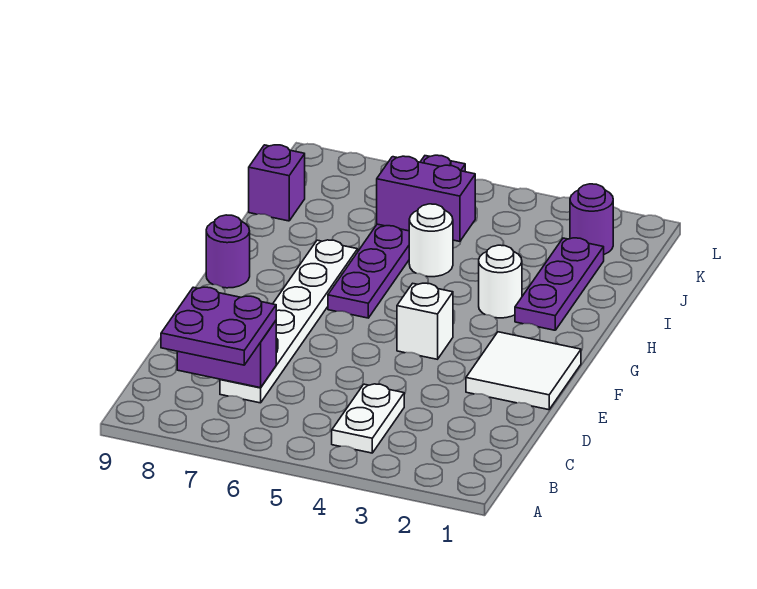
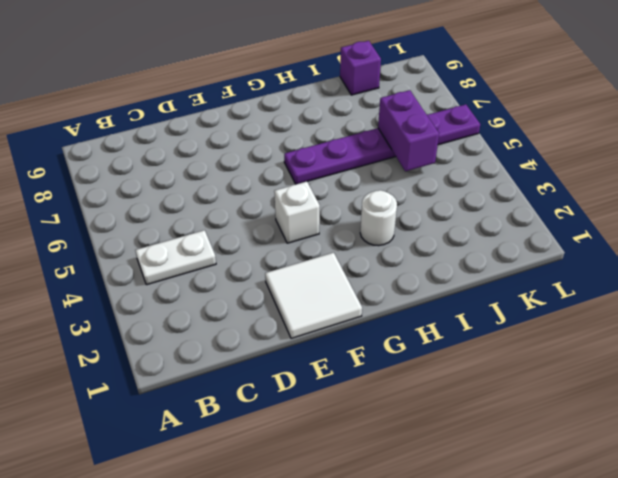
none -> white 1x6 plate [220,240,358,403]
none -> purple 1x1 round brick [206,215,250,288]
none -> purple 1x3 plate [515,238,604,330]

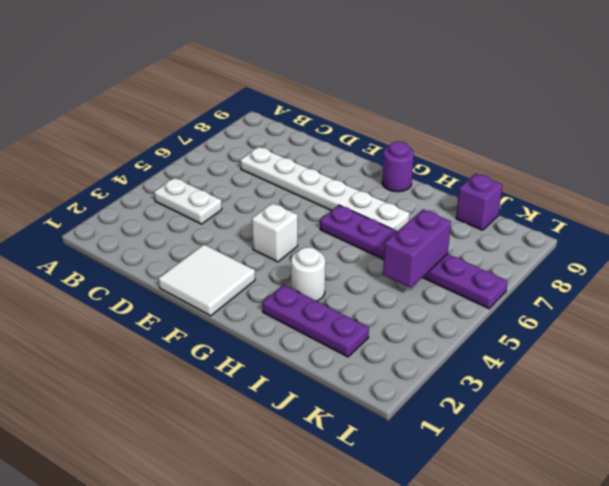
none -> white 1x1 round brick [409,204,453,277]
none -> purple 1x1 round brick [570,184,613,254]
none -> purple 1x2 brick [177,321,276,388]

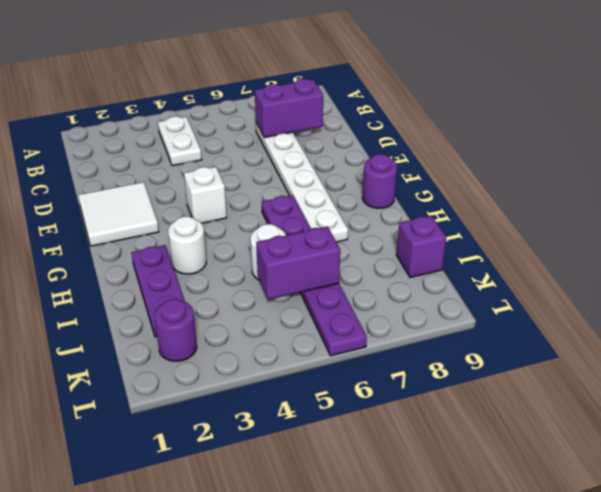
none -> purple 2x2 plate [161,287,276,365]

